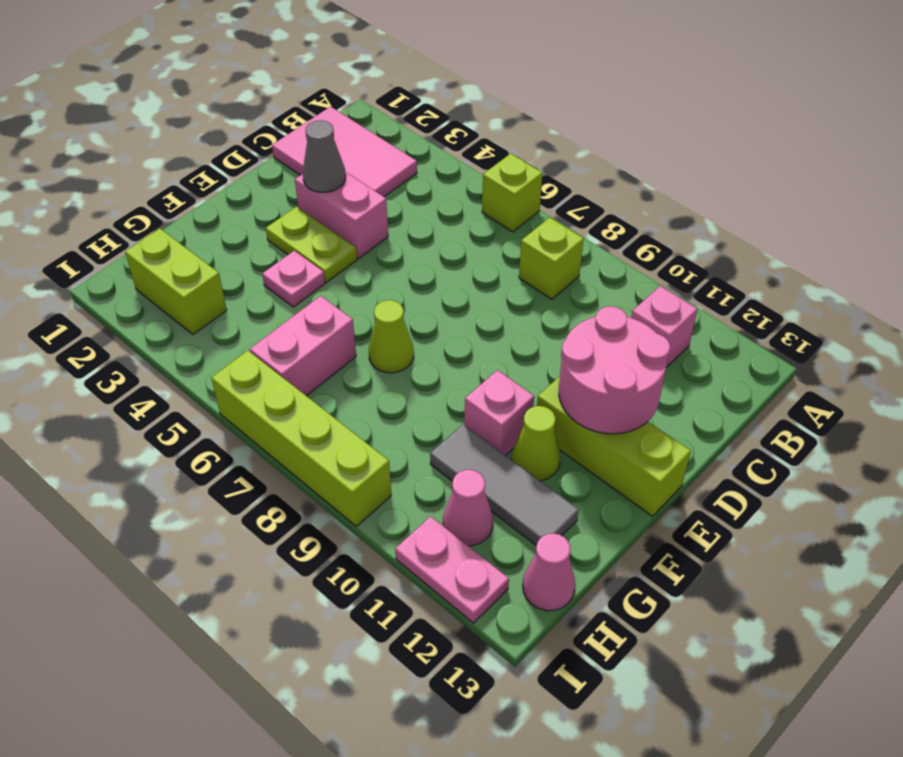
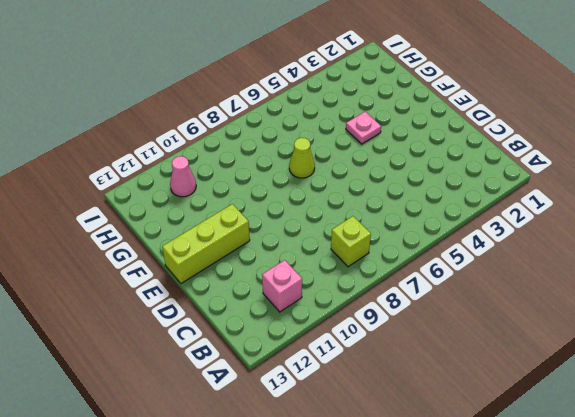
none -> lime 1x1 brick [482,154,542,232]
none -> pink 2x3 tile [272,107,417,197]
none -> pink 1x2 brick [295,172,388,258]

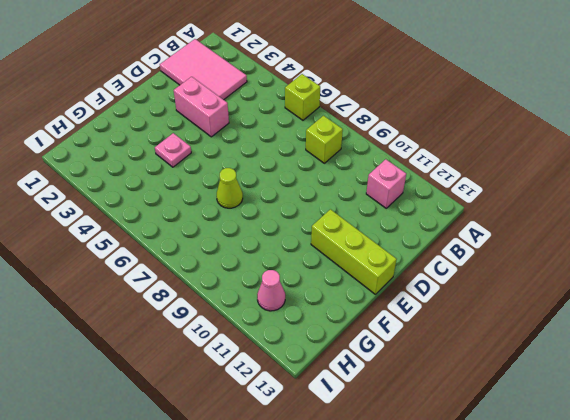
none -> lime 1x2 plate [266,207,357,282]
none -> pink 1x1 brick [465,370,534,456]
none -> lime 1x1 cone [512,406,561,481]

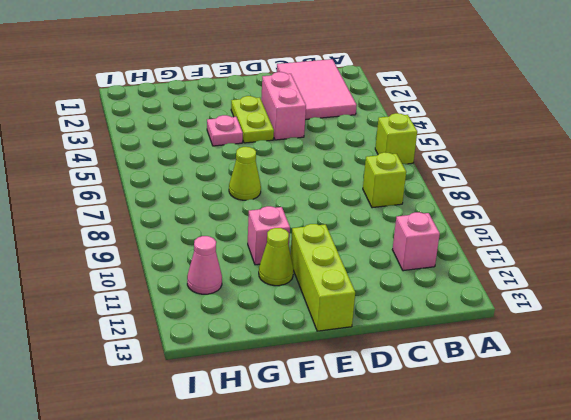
none -> pink 1x2 brick [250,296,356,396]
none -> grey 1x3 tile [430,425,579,545]
none -> lime 1x2 brick [125,229,227,334]

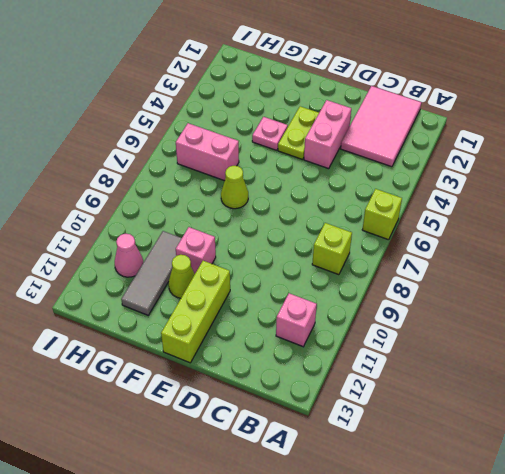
none -> lime 1x2 brick [125,229,227,334]
none -> pink 1x1 cone [523,533,575,611]
none -> lime 1x4 brick [211,350,391,526]

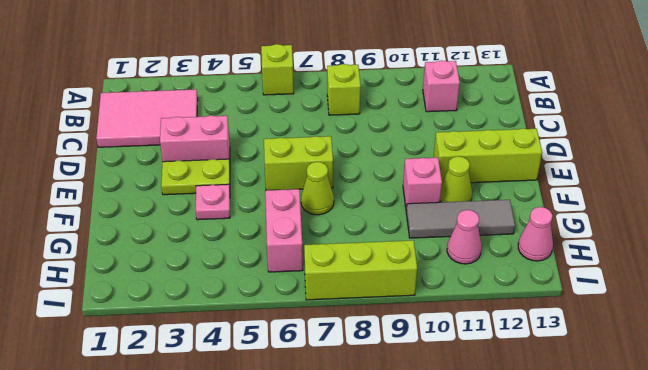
lime 1x2 brick [264,136,333,190] -> lime 1x2 brick moved to [125,229,227,334]
lime 1x3 brick [304,240,417,300] -> lime 1x4 brick [211,350,391,526]
none -> pink 1x2 plate [395,516,509,623]
none -> grey 1x1 cone [303,120,346,192]
none -> pink 2x2 round brick [559,306,670,434]

